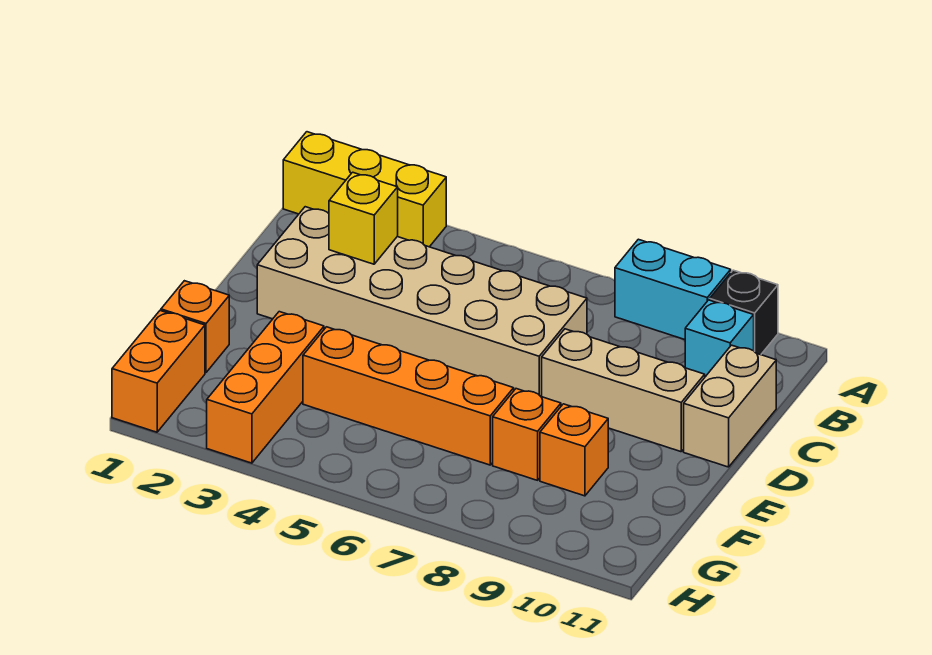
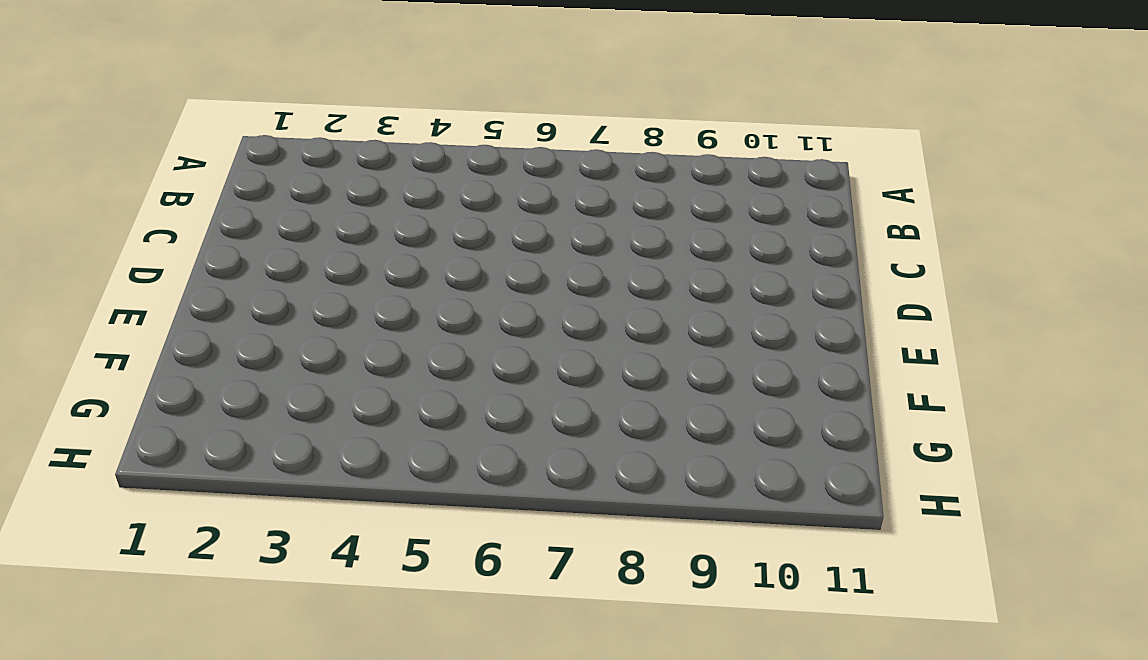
none -> yellow 1x3 brick [283,132,446,247]
none -> cyan 1x2 brick [615,239,731,340]
none -> black 1x1 brick [710,270,778,355]

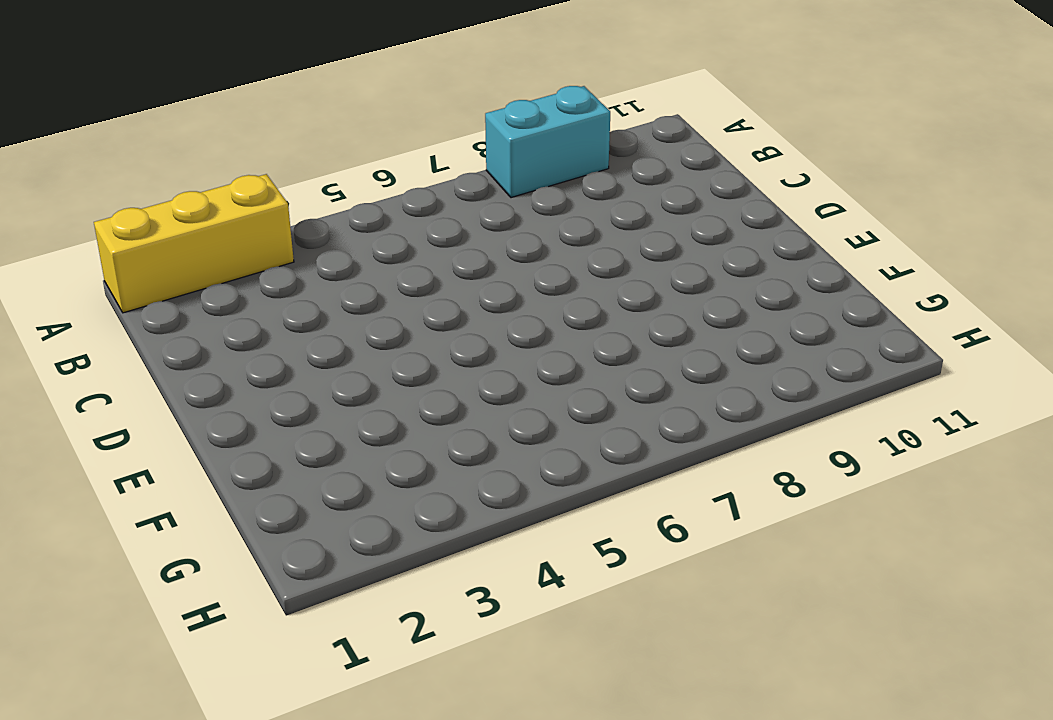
none -> black 1x1 brick [710,270,778,355]
none -> cyan 1x1 brick [685,300,754,377]
none -> tan 2x6 brick [257,207,587,397]

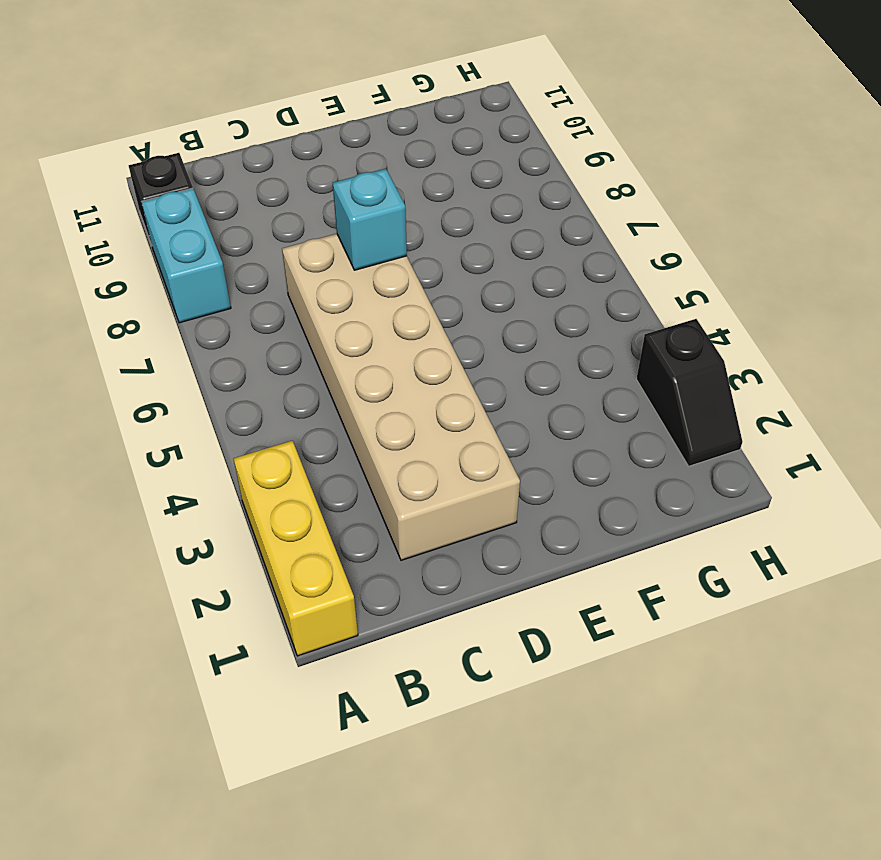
cyan 1x1 brick [333,169,407,270] -> cyan 1x1 brick moved to [685,300,754,377]
black 1x2 slope [636,319,743,466] -> orange 1x3 brick [207,312,324,463]
none -> tan 1x2 brick [684,345,776,467]
none -> tan 1x3 brick [542,329,705,452]
none -> orange 1x1 brick [161,281,229,373]

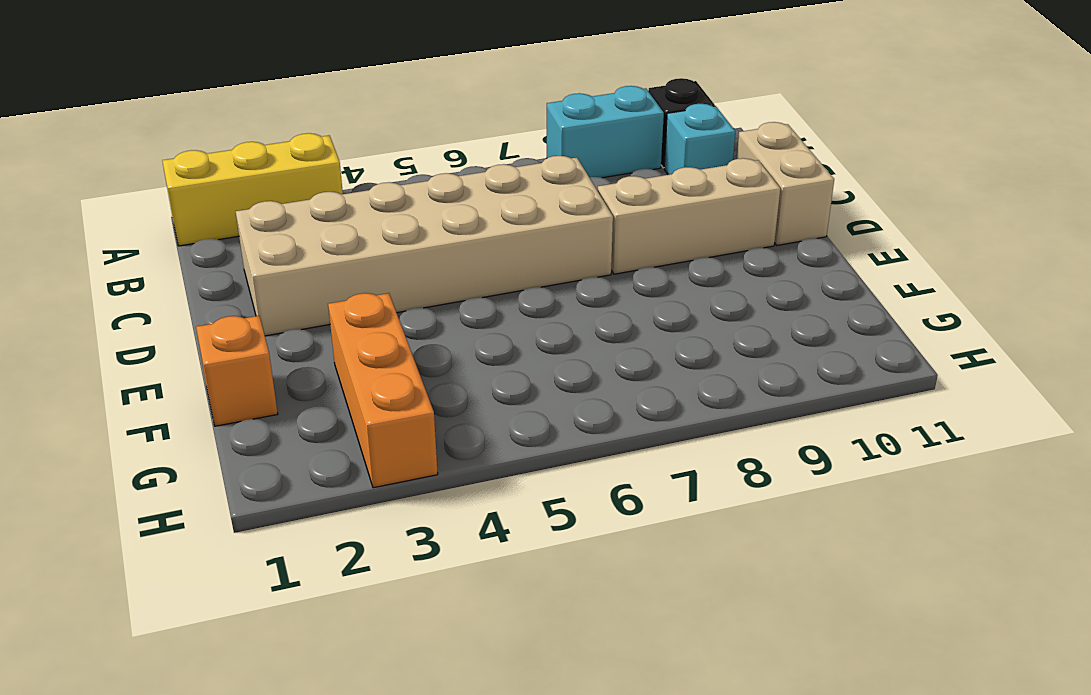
none -> orange 1x4 brick [303,327,514,465]
none -> orange 1x1 brick [493,389,561,480]
none -> orange 1x1 brick [540,404,608,496]

